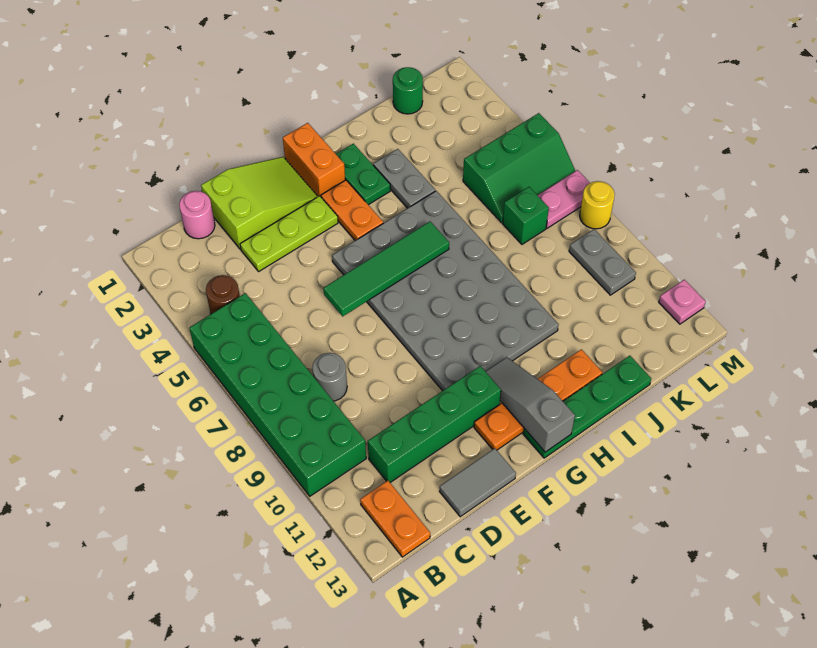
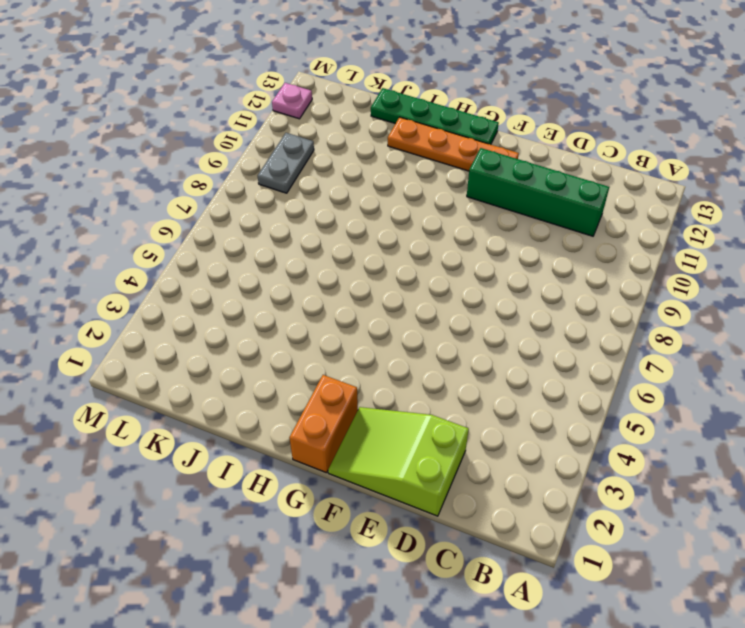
none -> green 2x6 brick [189,293,366,496]
none -> brown 1x1 round brick [206,275,240,314]
none -> orange 1x2 plate [360,481,430,557]

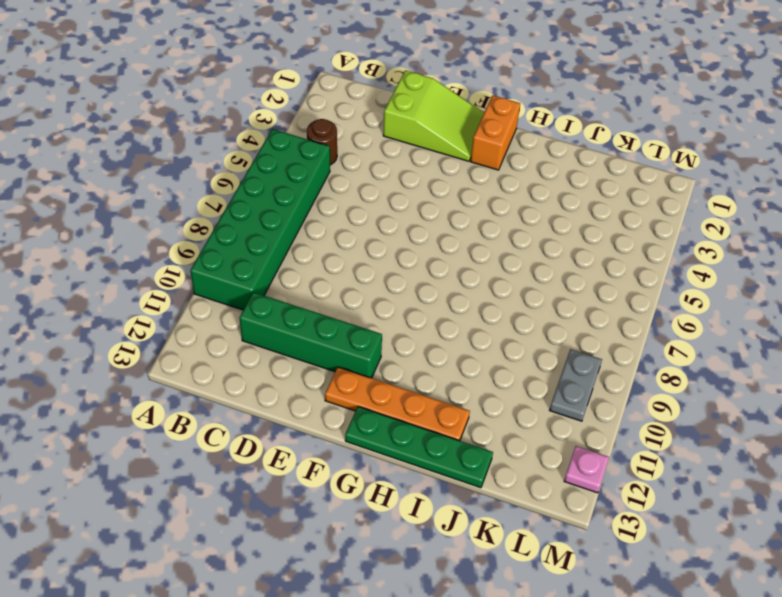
none -> orange 1x2 plate [360,481,430,557]
none -> pink 1x1 round brick [179,191,215,239]
none -> grey 1x1 round brick [312,353,347,401]

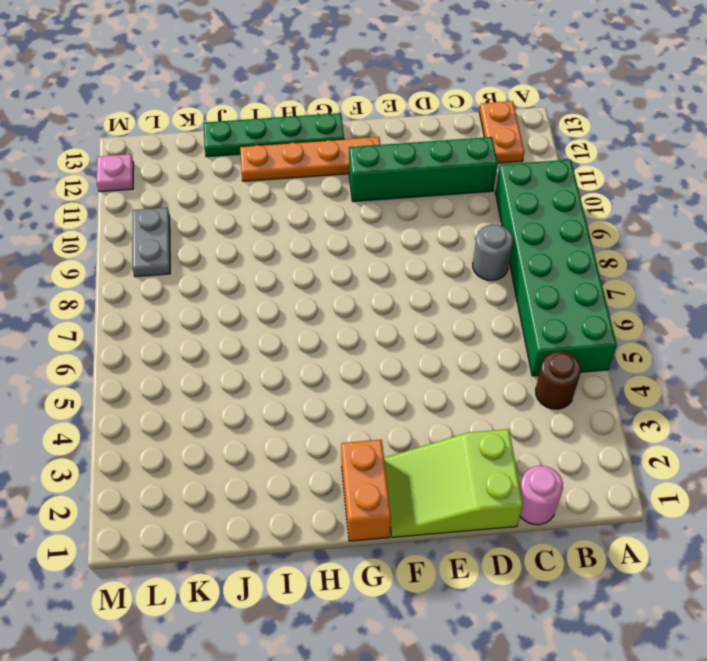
none -> lime 1x3 plate [240,196,338,271]
none -> grey 1x2 tile [440,448,516,517]
none -> grey 4x6 plate [332,191,559,391]

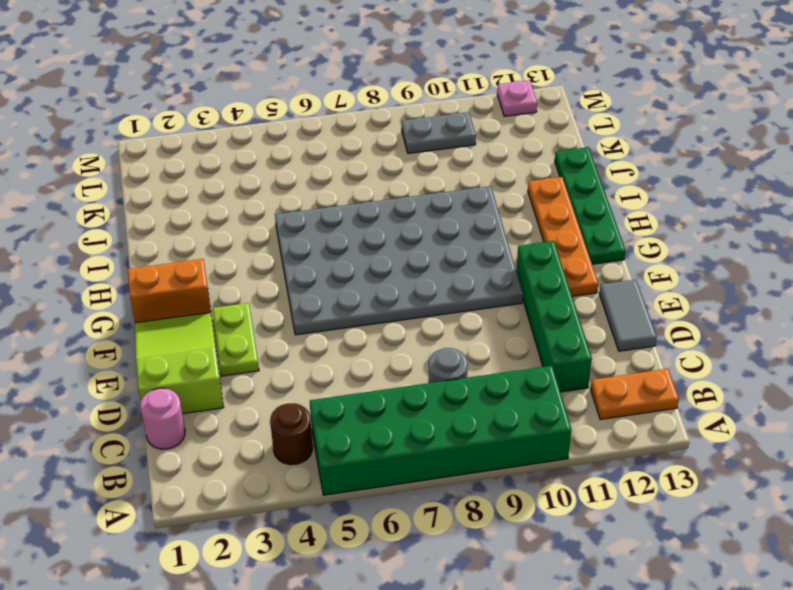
lime 1x2 plate [212,303,259,376] -> lime 1x3 plate [240,196,338,271]
none -> orange 1x2 plate [321,180,383,241]
none -> green 1x2 plate [336,144,390,205]
none -> grey 1x2 plate [373,149,435,208]

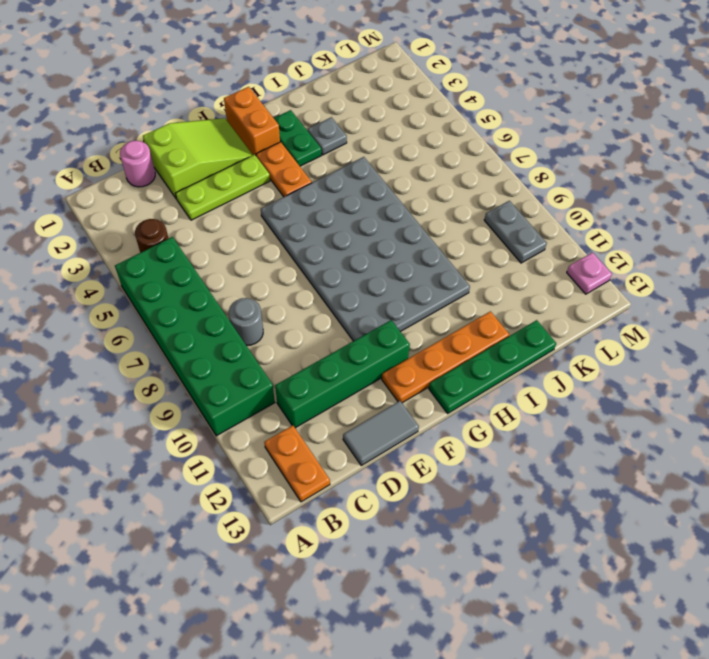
grey 1x1 plate [308,117,347,155] -> grey 1x2 plate [373,149,435,208]
none -> green 1x1 round brick [393,67,423,114]
none -> green 2x3 slope [463,113,575,223]
none -> green 1x1 brick [503,187,549,244]

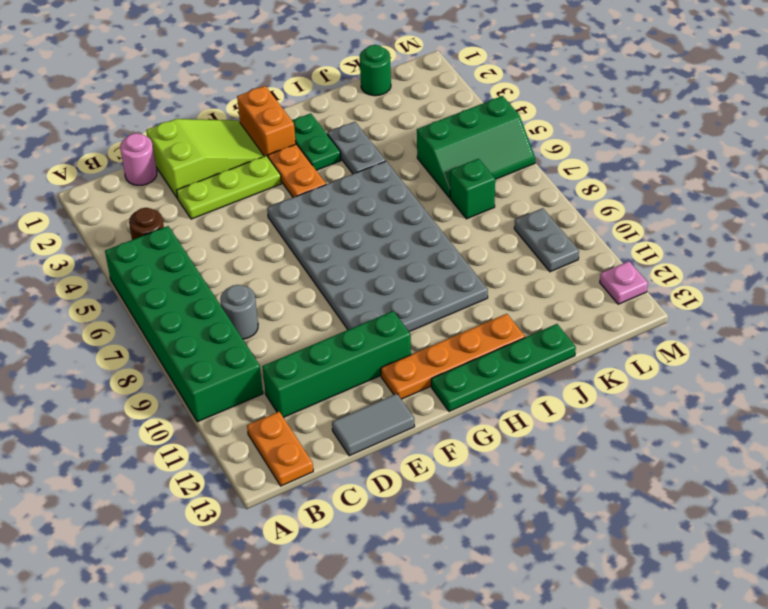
none -> pink 1x2 plate [538,170,590,228]
none -> yellow 1x1 round brick [580,181,615,229]
none -> green 1x4 tile [323,222,449,316]

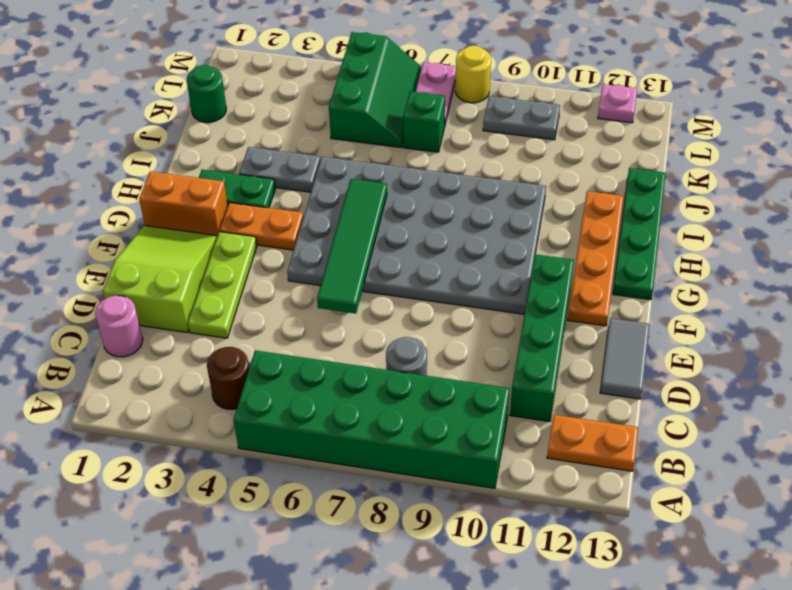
none -> grey 1x3 slope [485,357,575,452]

